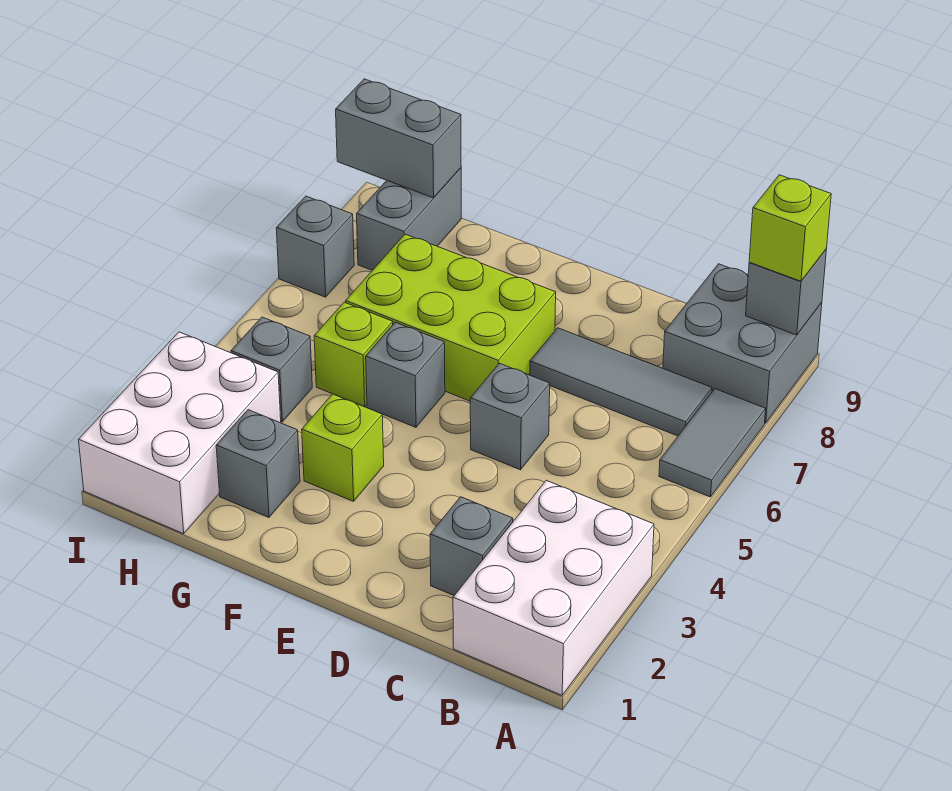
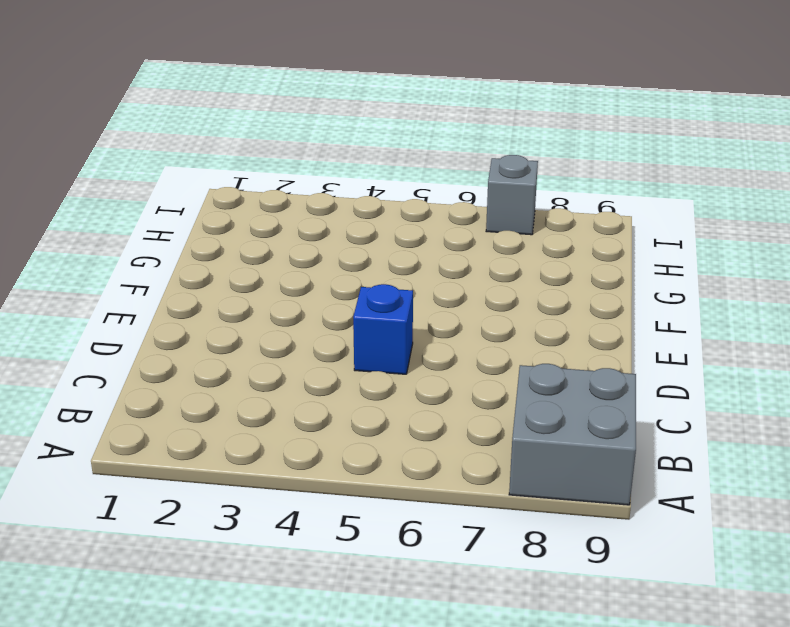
blue 1x1 brick [353,284,413,374] -> grey 1x1 brick [470,363,550,470]
none -> white 2x3 brick [453,480,654,695]
none -> grey 1x2 tile [659,389,766,497]
none -> grey 1x3 tile [530,328,712,436]

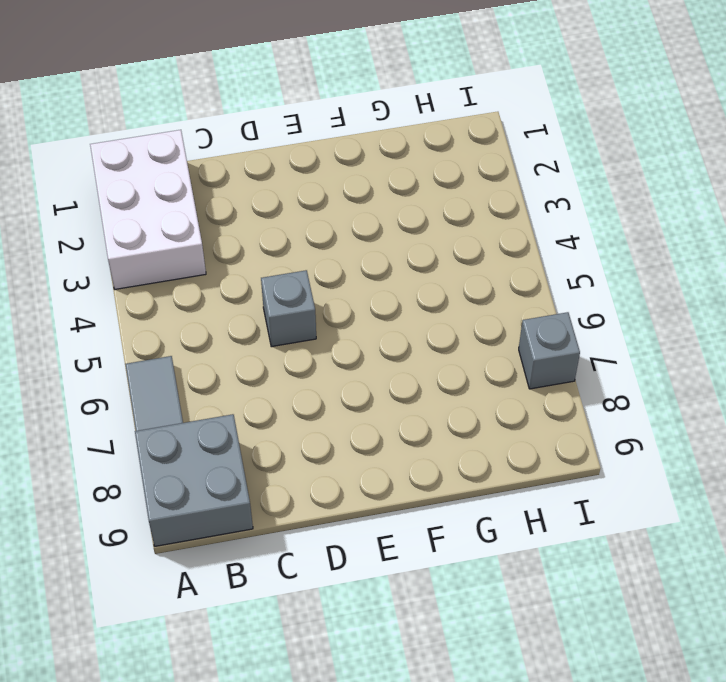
none -> grey 1x3 tile [530,328,712,436]
none -> grey 1x1 brick [430,497,513,595]
none -> lime 2x3 brick [346,234,556,401]

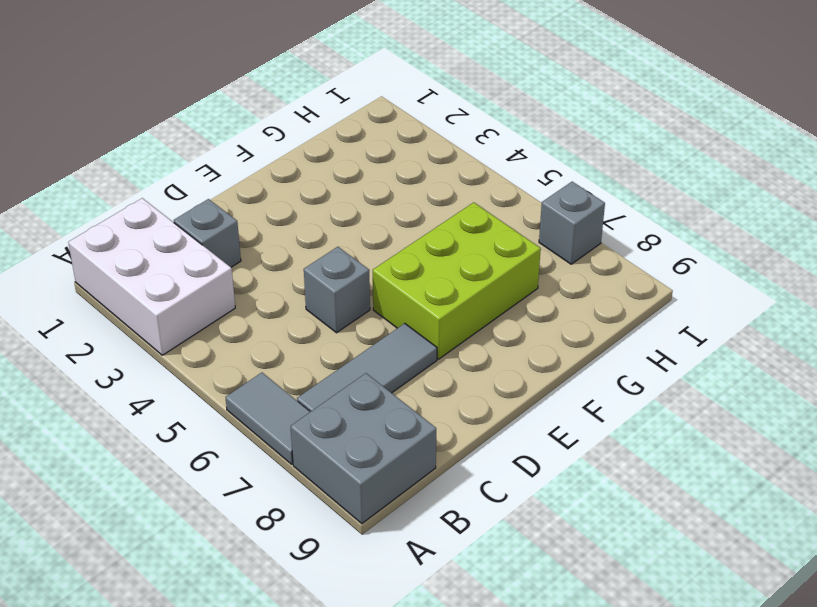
none -> lime 1x1 brick [302,394,384,501]
none -> grey 1x1 brick [366,322,445,427]
none -> grey 1x1 brick [216,410,300,517]

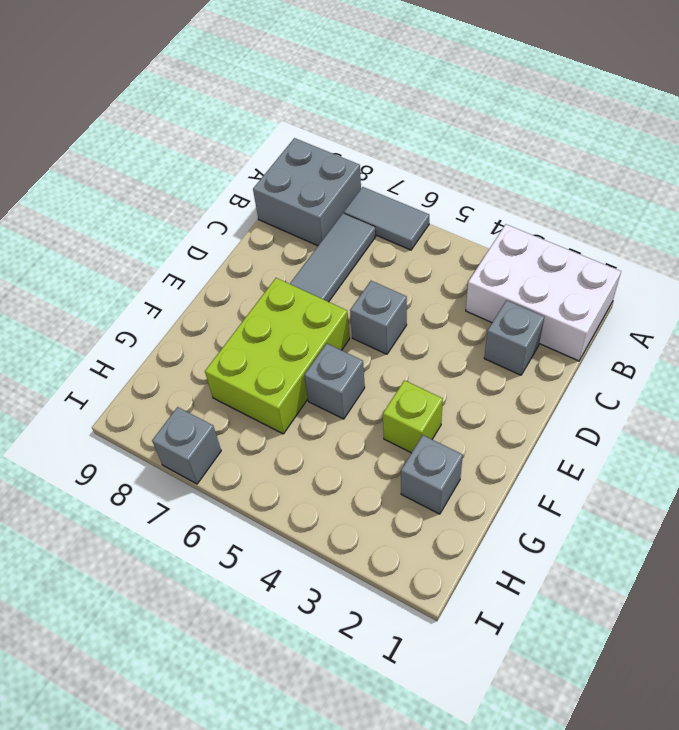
none -> lime 1x1 brick [314,302,393,407]
none -> white 2x3 brick [79,332,281,534]
none -> grey 1x1 brick [231,317,312,422]

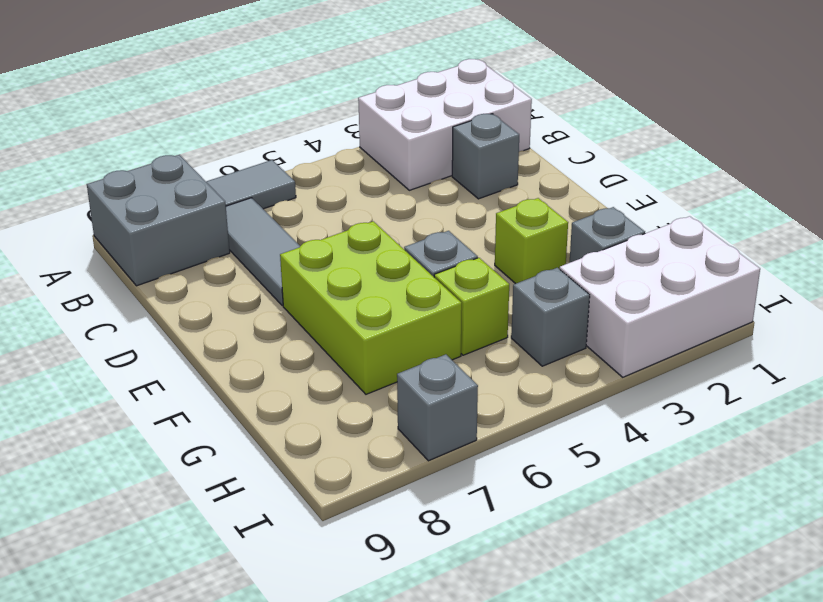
none -> grey 1x1 brick [470,363,550,470]
none -> grey 1x2 brick [357,168,461,270]
none -> grey 1x1 brick [746,250,826,335]

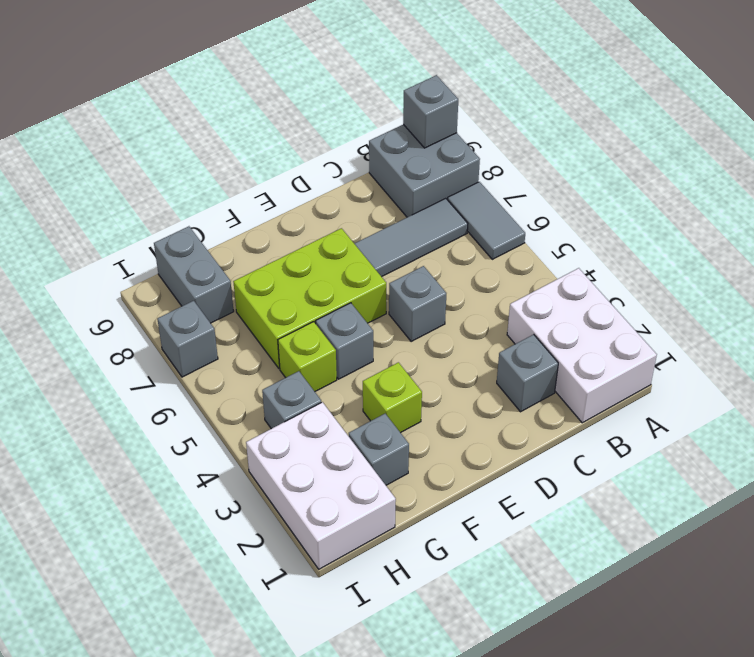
none -> grey 1x2 brick [336,79,461,198]
none -> lime 1x1 brick [749,175,831,281]

